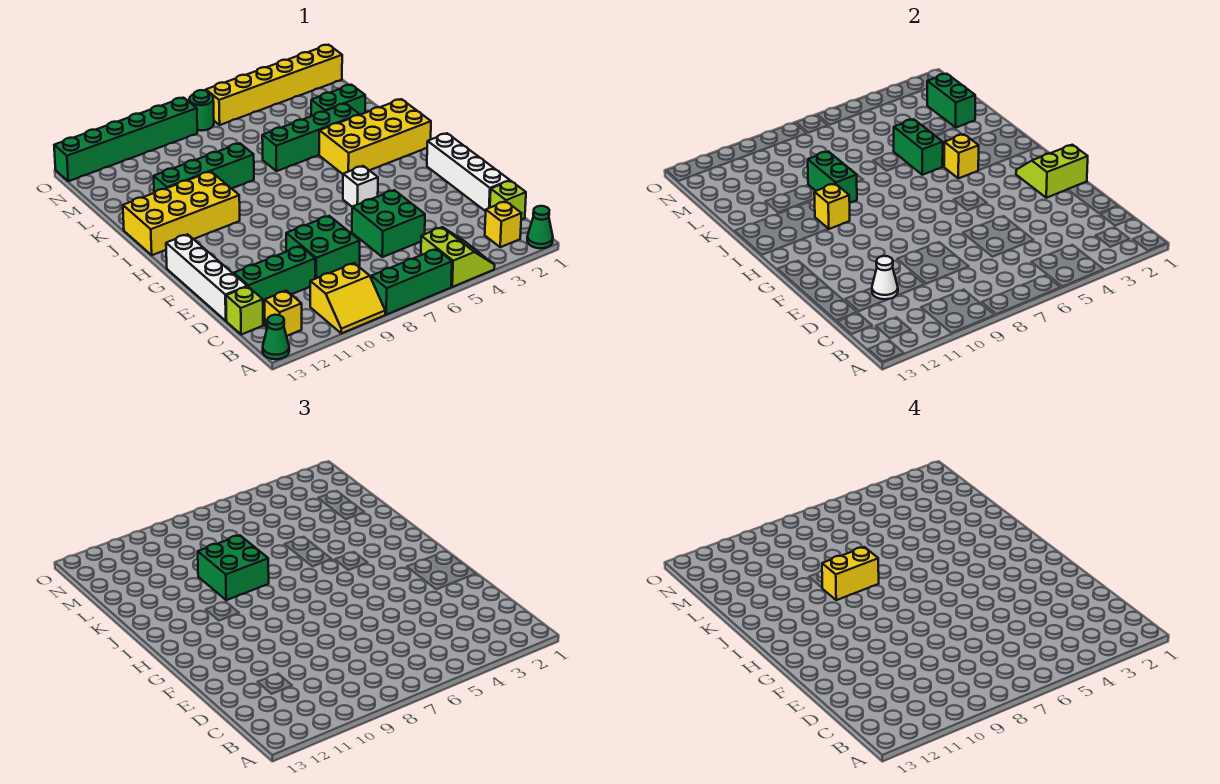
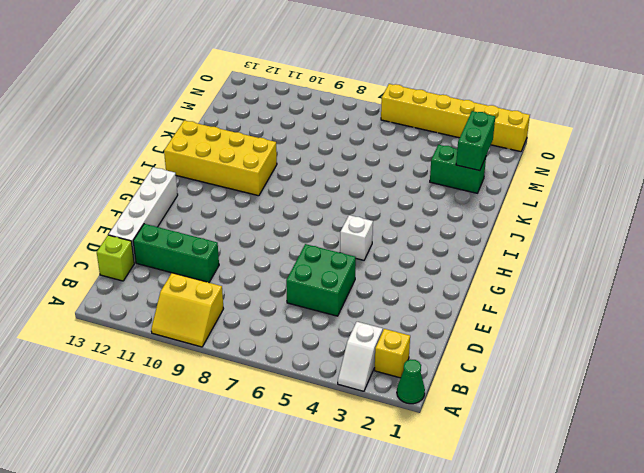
white 1x2 slope [338,322,383,391] -> none
none -> lime 2x2 slope [421,227,495,287]
none -> green 1x3 brick [371,249,452,315]
none -> green 1x1 cone [263,315,289,359]
none -> yellow 1x1 brick [264,291,302,336]

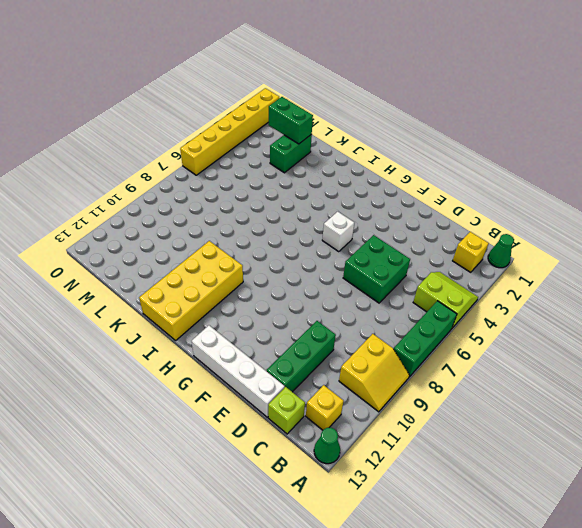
none -> lime 1x1 brick [490,181,526,219]
none -> white 1x4 brick [427,133,510,211]
none -> green 2x2 brick [286,216,360,279]
none -> yellow 2x4 brick [319,99,431,174]

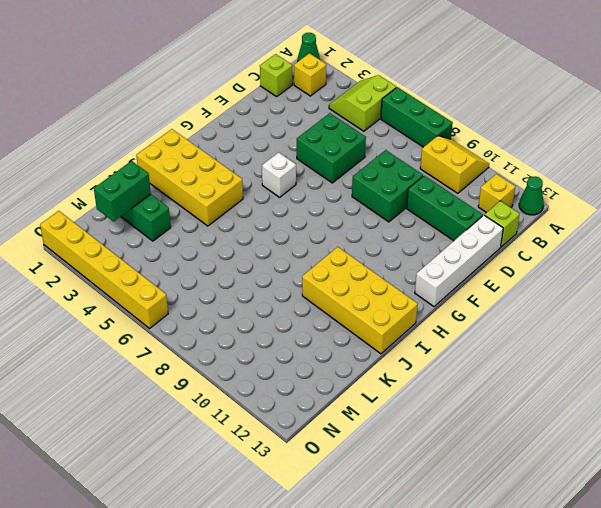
none -> white 1x4 brick [427,133,510,211]
none -> green 1x4 brick [262,104,360,171]
none -> green 1x4 brick [154,143,254,193]
none -> green 1x1 round brick [189,90,214,131]

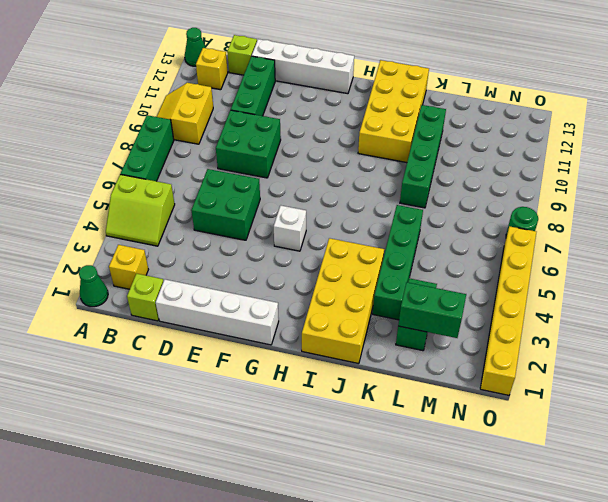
none -> green 1x6 brick [54,98,197,181]
none -> white 1x1 cone [872,256,898,299]
none -> lime 2x2 slope [1016,145,1088,198]
none -> yellow 1x1 brick [944,134,979,178]

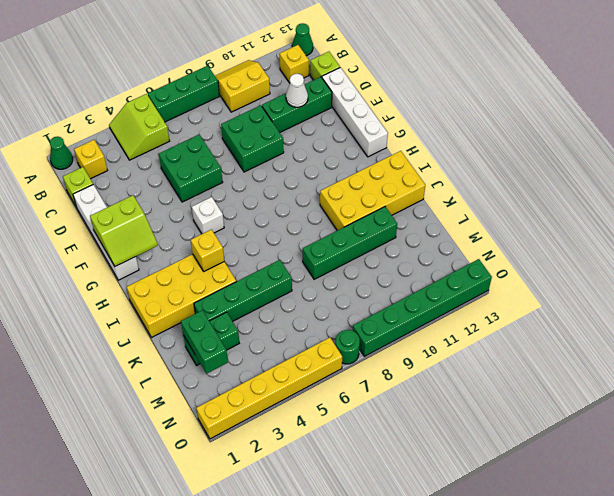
none -> yellow 1x1 brick [814,184,850,229]
none -> green 1x2 brick [894,119,943,175]
none -> green 1x2 brick [808,151,857,203]
none -> green 2x2 brick [198,535,269,600]

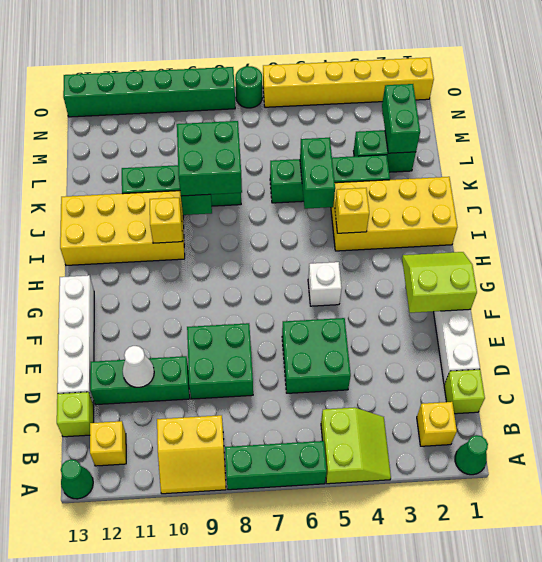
none -> yellow 1x2 brick [822,547,879,600]

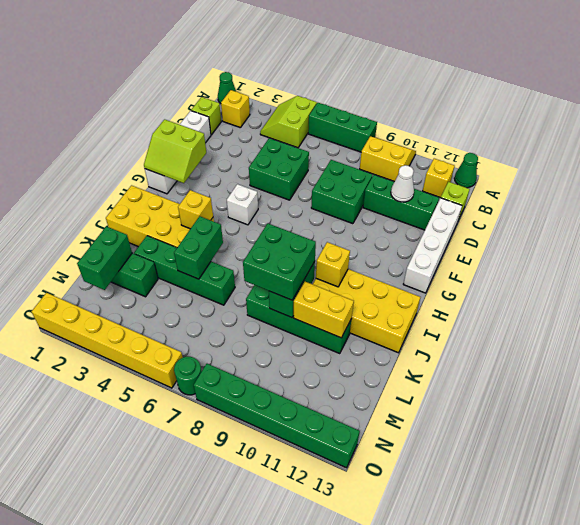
yellow 1x2 brick [293,282,354,338] -> yellow 1x2 brick moved to [822,547,879,600]

